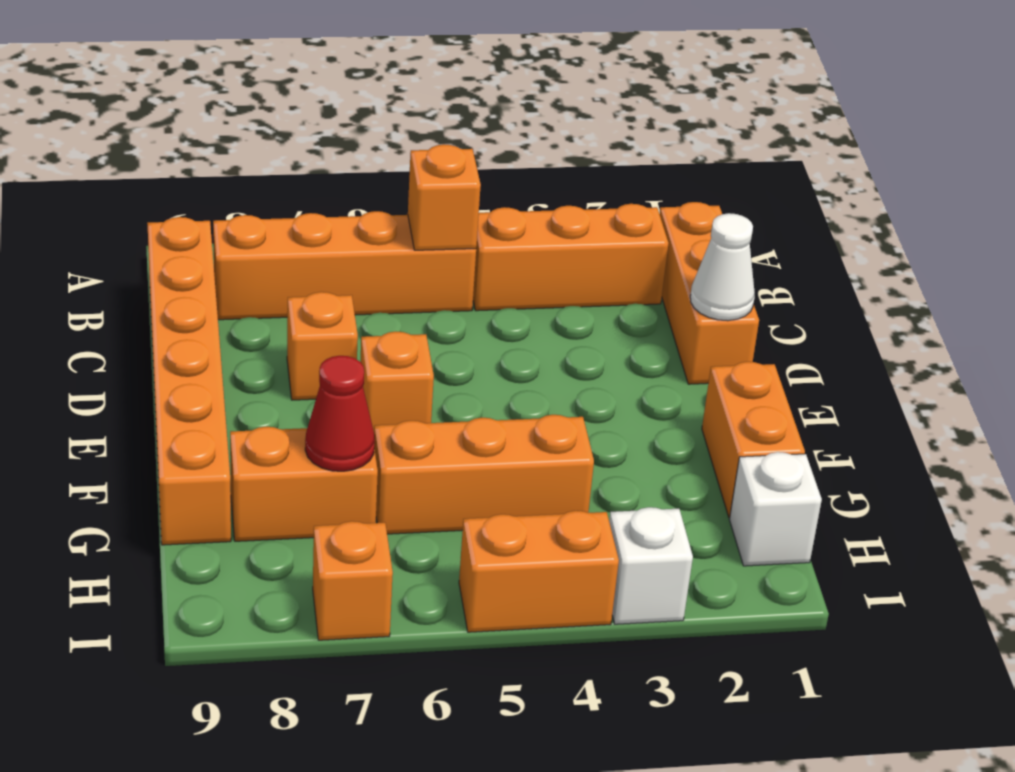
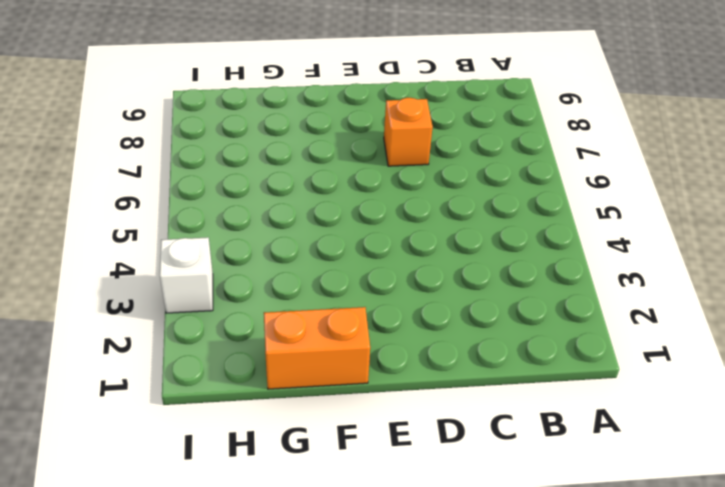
none -> orange 1x3 brick [660,202,759,384]
none -> orange 1x3 brick [473,204,669,311]
none -> orange 1x4 brick [213,211,476,320]

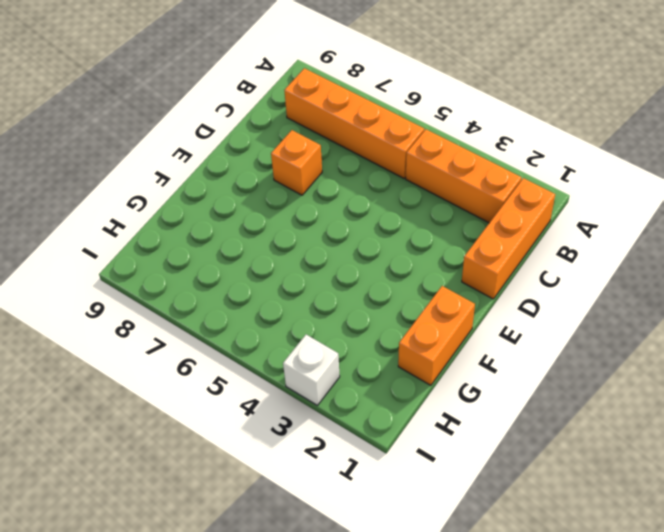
none -> orange 1x6 brick [147,217,231,545]
none -> orange 1x1 brick [360,331,434,431]
none -> orange 1x3 brick [374,415,594,534]

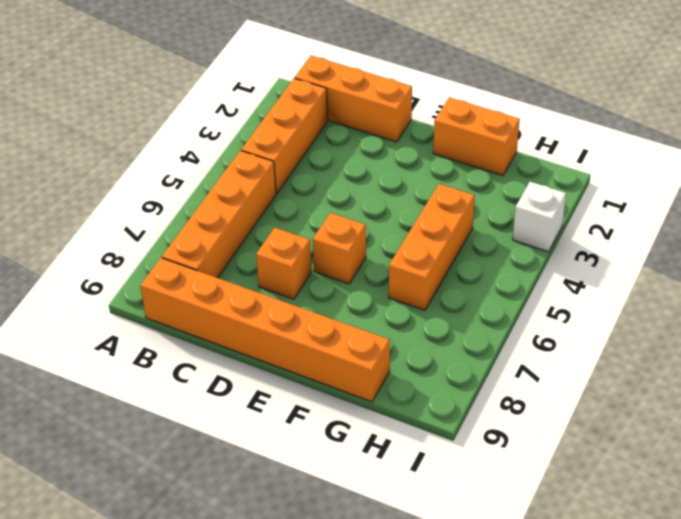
none -> orange 1x2 brick [230,427,378,541]
none -> white 1x1 brick [729,452,822,566]
none -> orange 1x2 brick [459,511,619,632]

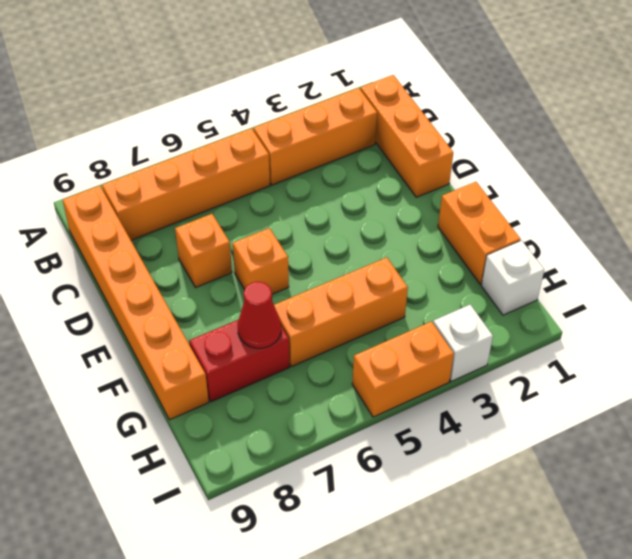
red 1x2 brick [189,320,289,402] -> orange 1x2 brick [230,427,378,541]
none -> orange 1x1 brick [313,521,393,640]
none -> orange 1x1 brick [408,144,481,250]
none -> white 1x1 cone [690,213,755,321]

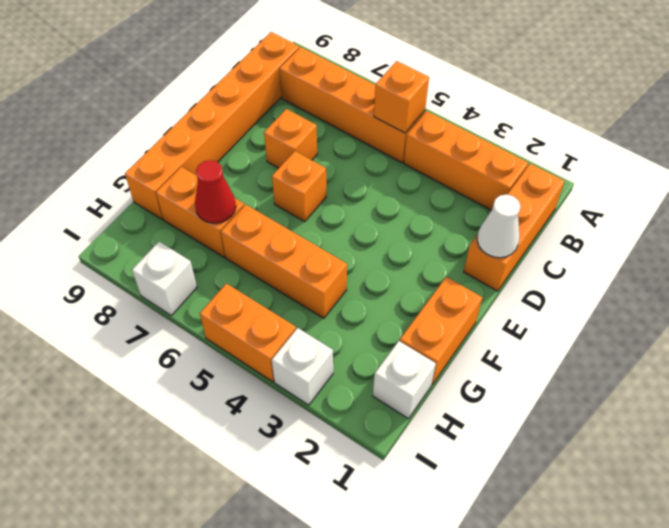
white 1x1 brick [132,242,197,315] -> orange 1x1 brick [313,521,393,640]

